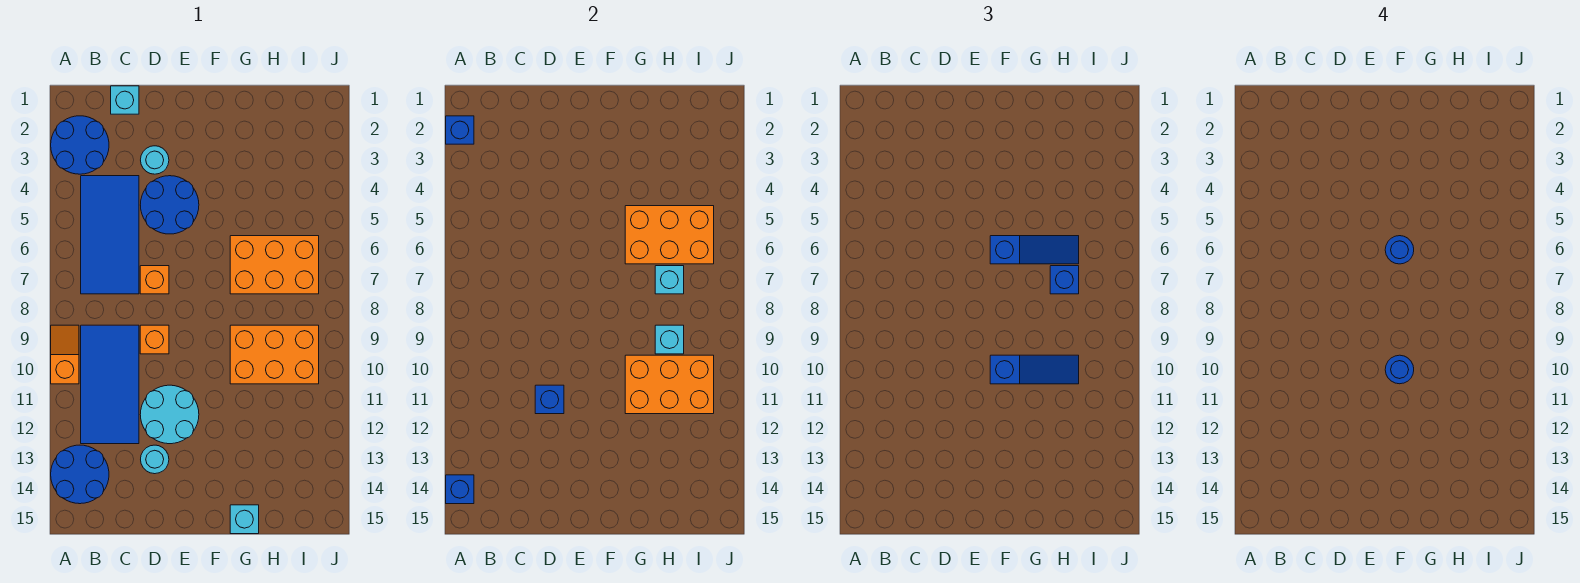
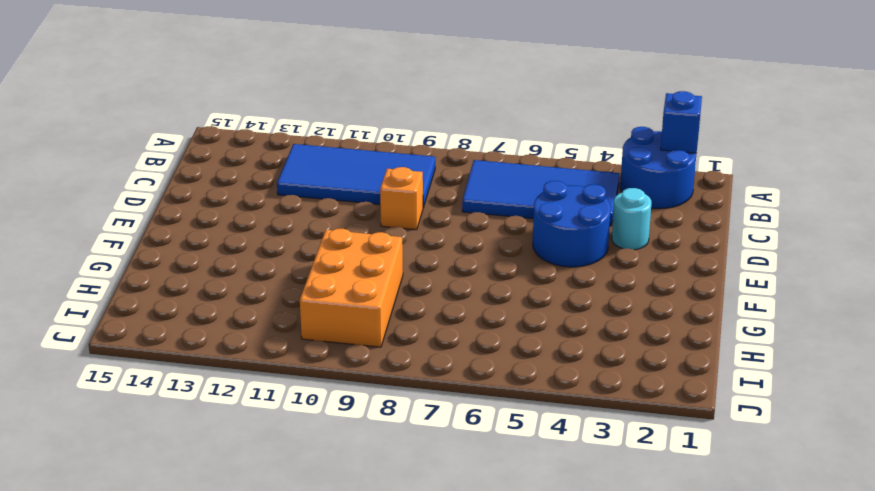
none -> orange 1x2 slope [51,325,79,384]
none -> blue 2x2 round brick [51,445,109,504]
none -> cyan 1x1 brick [111,86,139,114]

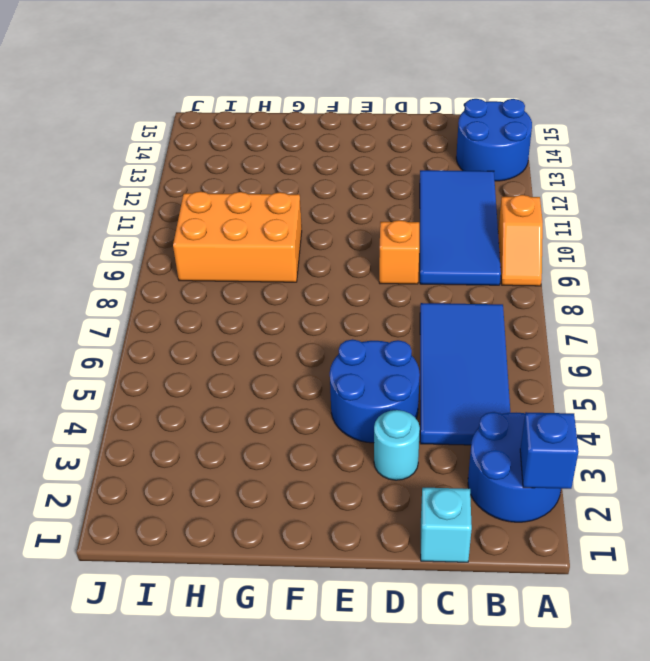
none -> orange 1x1 brick [140,266,169,294]
none -> cyan 2x2 round brick [140,385,199,444]
none -> cyan 1x1 round brick [141,445,169,474]

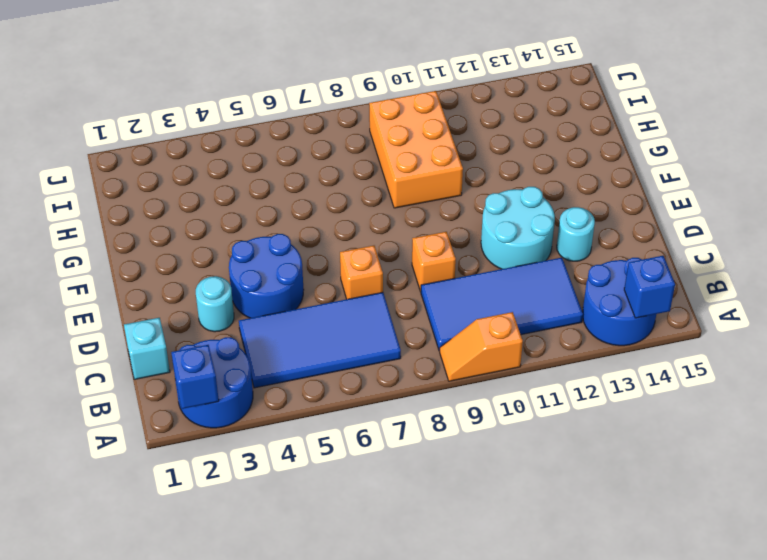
none -> orange 2x3 brick [230,236,319,294]
none -> cyan 1x1 brick [230,505,259,534]
none -> blue 1x1 brick [535,385,564,414]

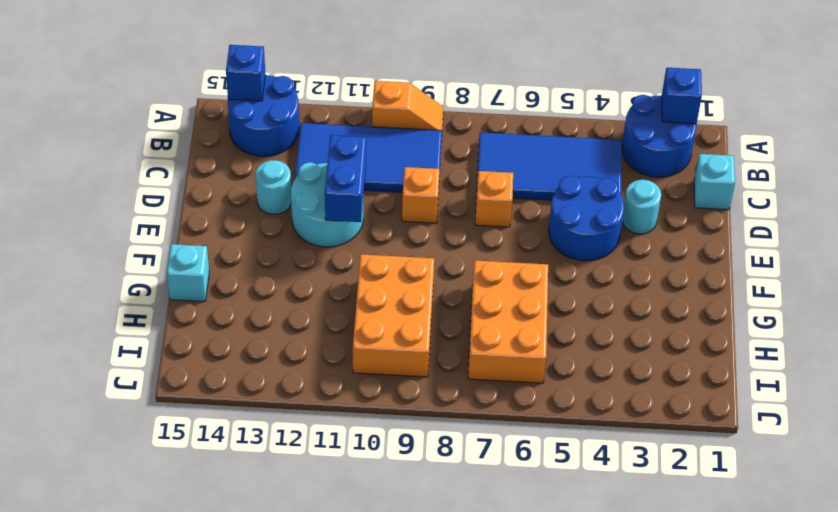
blue 1x2 brick [325,135,366,222] -> blue 1x1 brick [535,385,564,414]
none -> orange 2x3 brick [625,206,714,264]
none -> orange 2x3 brick [625,355,714,414]
none -> cyan 1x1 brick [655,266,684,294]

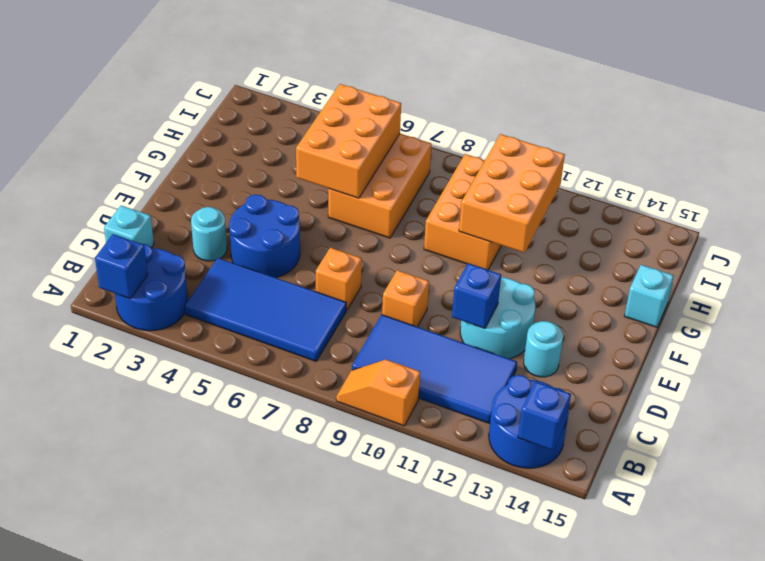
none -> cyan 1x1 brick [655,266,684,294]
none -> cyan 1x1 brick [655,325,684,354]
none -> blue 1x3 slope [990,236,1079,264]

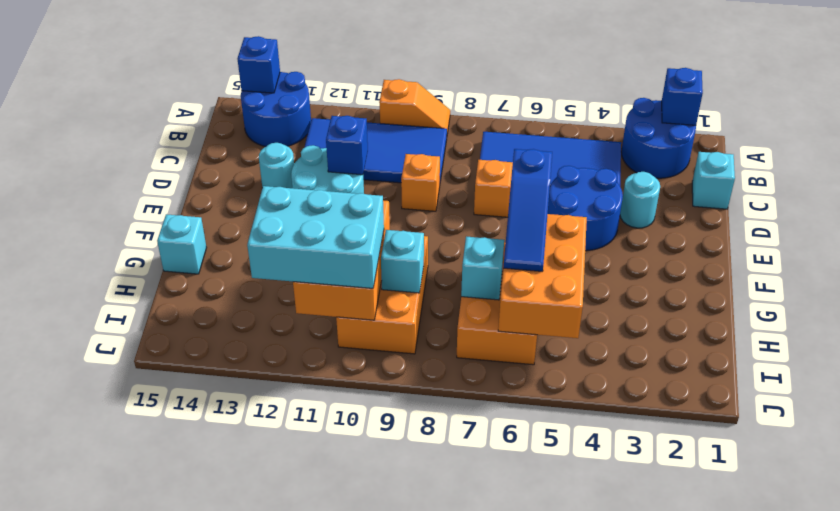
cyan 2x3 brick [247,186,384,288] -> blue 1x3 slope [990,355,1079,384]
none -> blue 1x1 brick [1050,266,1079,294]
none -> blue 1x1 round brick [1385,236,1414,264]
none -> blue 1x1 round brick [1385,355,1414,384]

